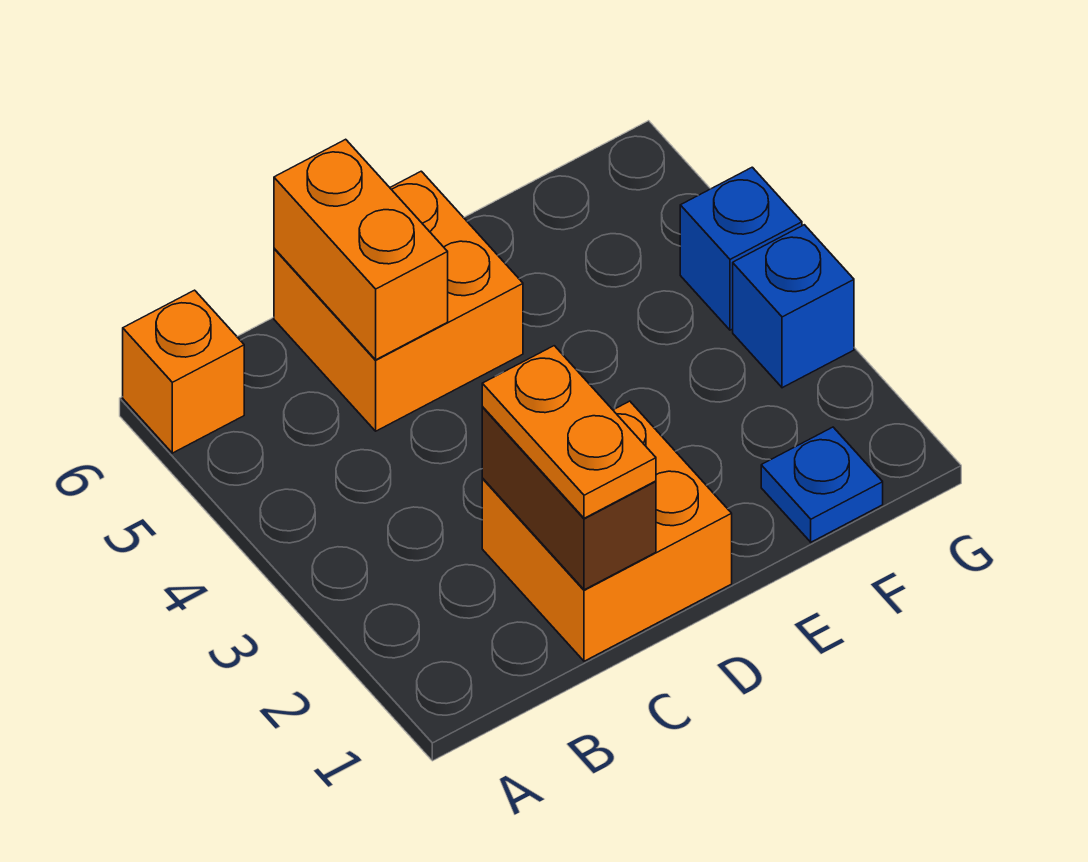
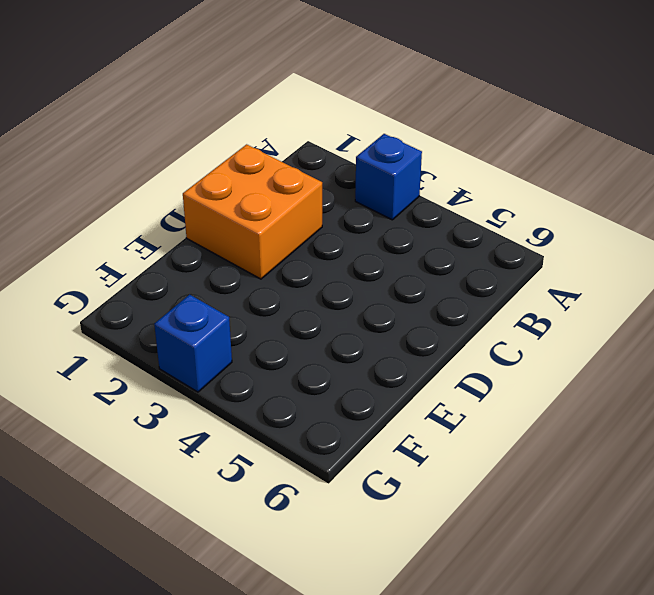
blue 1x1 brick [355,134,422,220] -> blue 1x1 brick moved to [680,167,802,330]
none -> orange 1x1 brick [123,290,244,453]
none -> orange 2x2 brick [274,171,523,431]

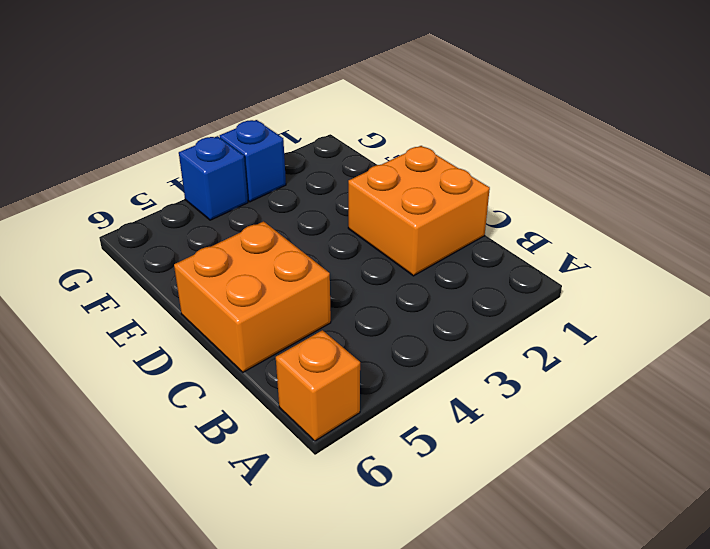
none -> blue 1x1 plate [761,427,883,542]
none -> brown 1x2 brick [482,407,656,590]

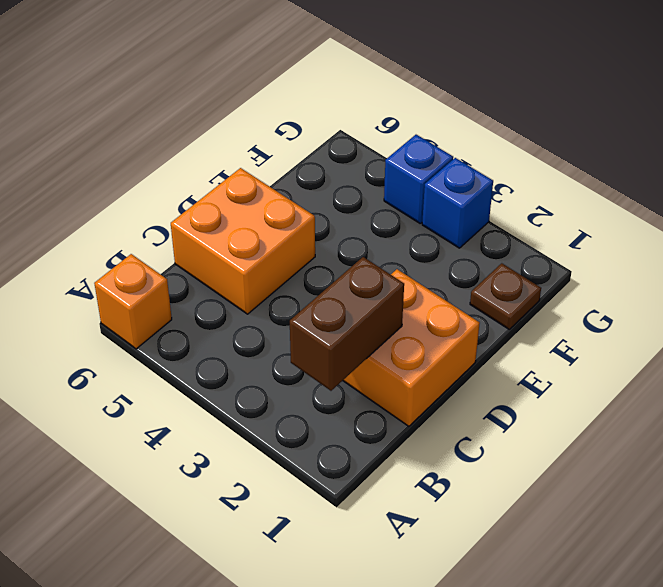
brown 1x2 brick [290,257,404,391] -> brown 1x2 brick turned to [482,407,656,590]
brown 1x1 plate [470,263,541,329] -> blue 1x1 plate [761,427,883,542]
none -> orange 1x2 brick [274,139,448,360]
none -> orange 1x2 plate [482,346,656,518]

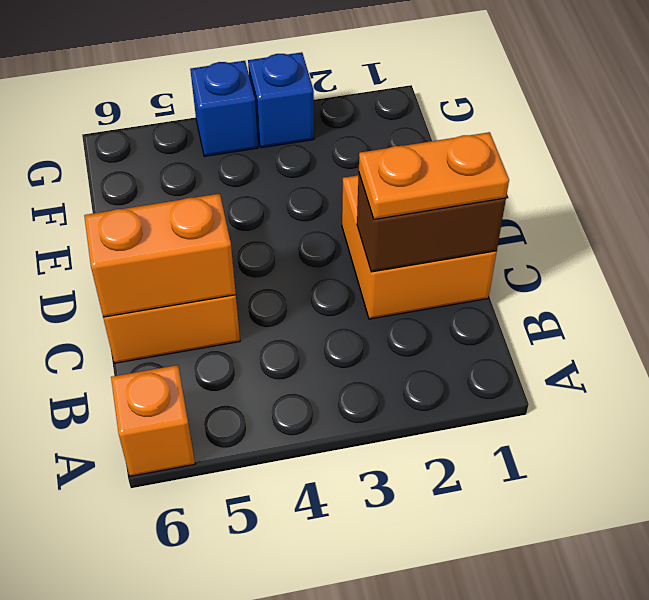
none -> blue 1x1 plate [761,427,883,542]

